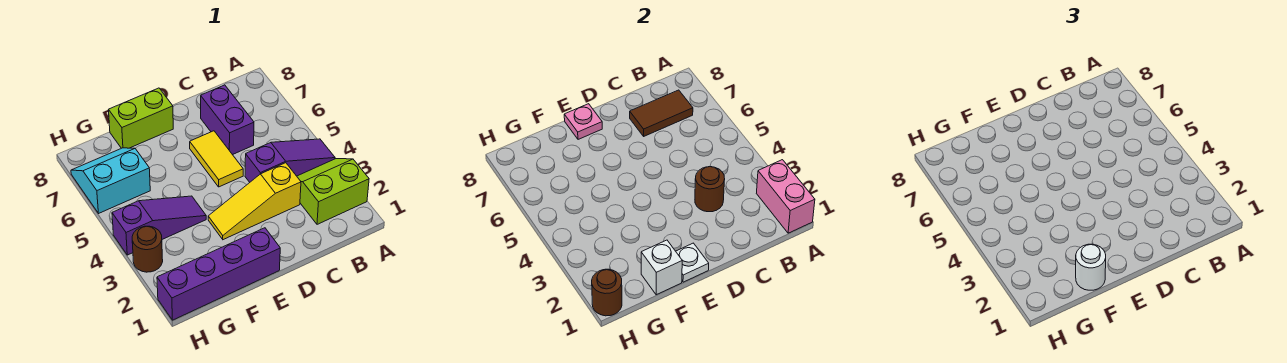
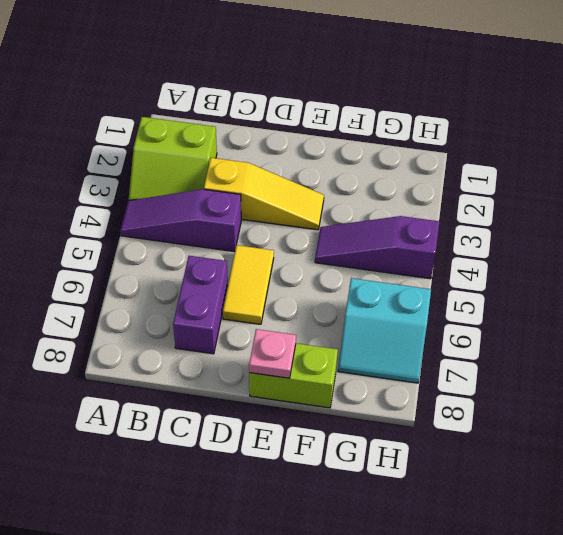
none -> purple 1x4 brick [157,228,280,320]
none -> brown 1x1 round brick [132,226,163,272]
none -> pink 1x2 brick [756,160,815,233]

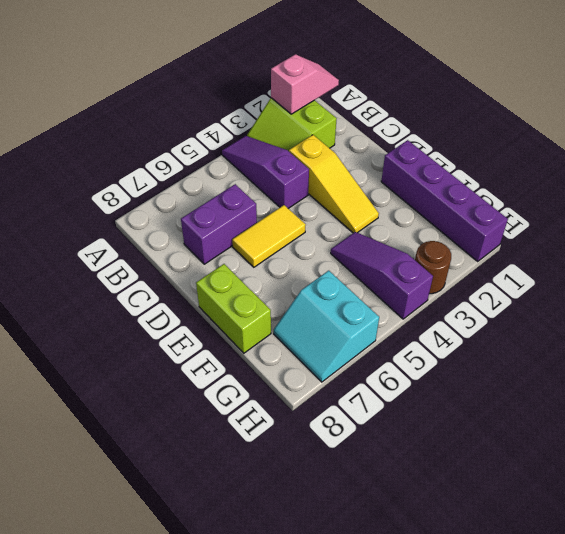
pink 1x2 slope [271,54,339,114] -> pink 1x2 brick [756,160,815,233]
none -> brown 1x2 tile [630,90,693,136]
none -> brown 1x1 round brick [695,166,725,212]
none -> white 1x1 plate [676,243,709,282]

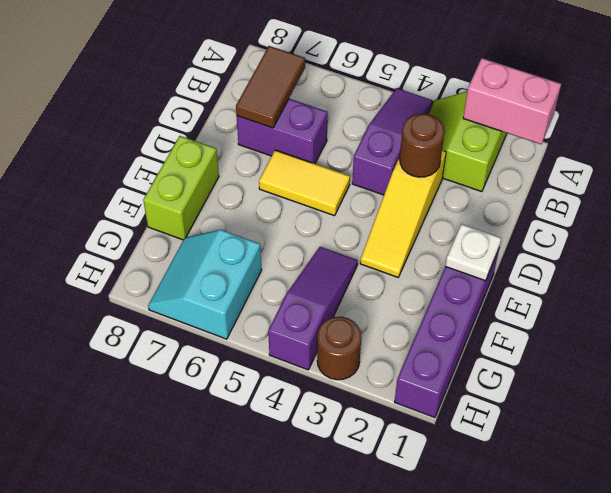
none -> pink 1x1 plate [564,104,602,139]
none -> white 1x1 brick [641,240,682,295]
none -> brown 1x1 round brick [592,269,622,316]

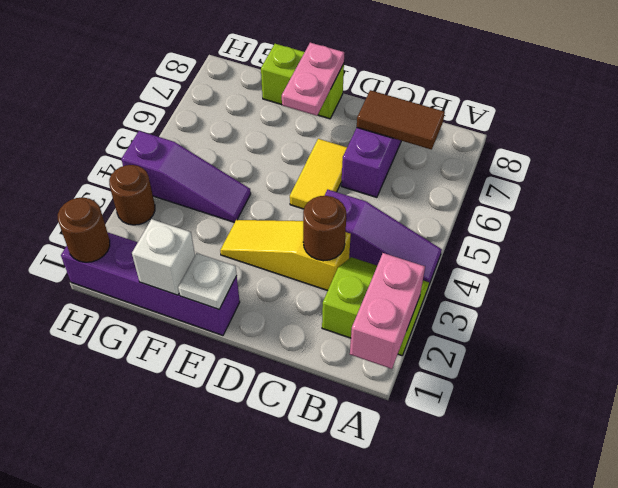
pink 1x2 plate [282,43,344,116] -> pink 1x1 plate [564,104,602,139]
none -> cyan 2x2 slope [71,148,150,213]
none -> white 1x1 round brick [1076,244,1106,290]

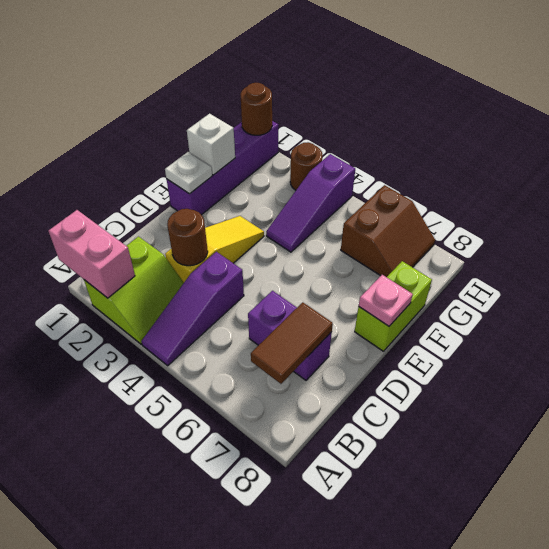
brown 2x2 slope [341,185,435,277] -> cyan 2x2 slope [71,148,150,213]
none -> yellow 1x2 tile [190,131,243,187]
none -> white 1x1 round brick [1076,244,1106,290]

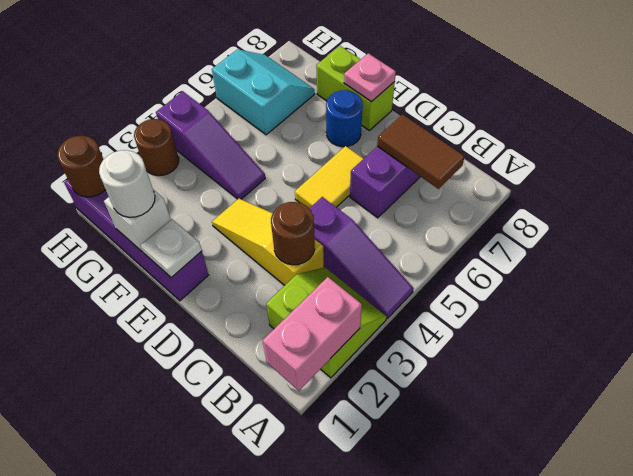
blue 1x1 round brick [326,90,363,147] -> none

